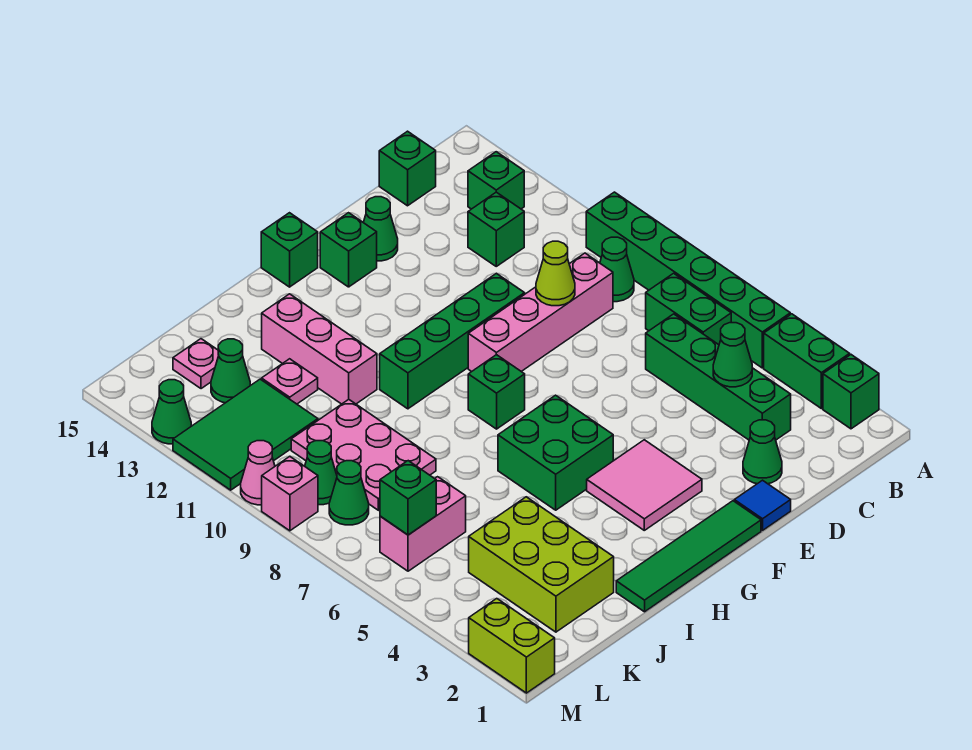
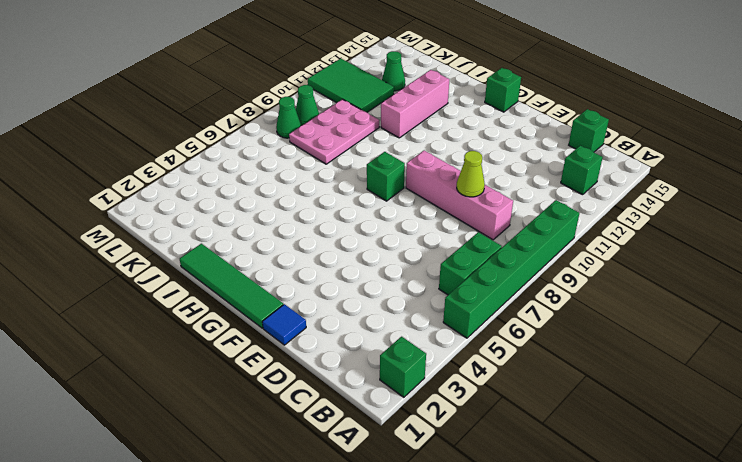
none -> green 1x2 brick [764,314,850,409]
none -> green 1x1 cone [600,237,634,302]
none -> green 1x4 brick [646,314,791,440]
none -> green 1x1 brick [468,192,524,266]

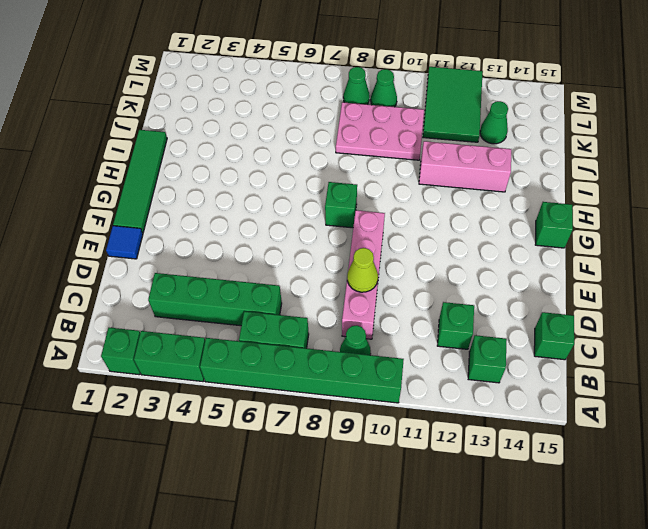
none -> green 1x1 cone [743,420,782,484]
none -> green 1x4 brick [380,273,525,409]
none -> green 1x1 cone [363,197,398,261]
none -> pink 2x2 tile [587,440,702,530]

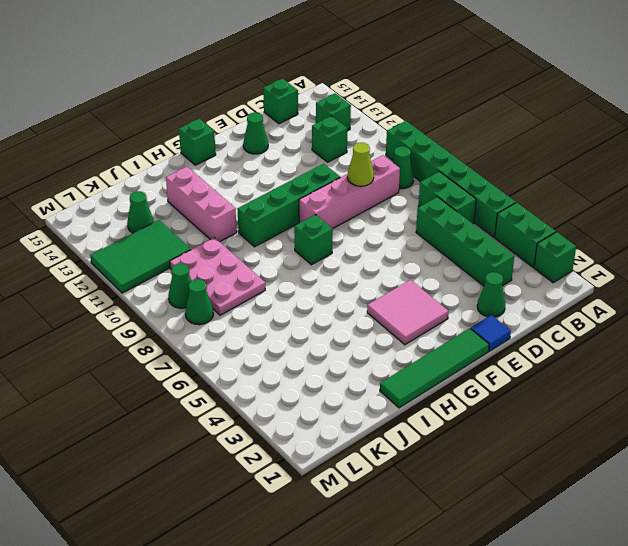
none -> green 1x1 brick [320,213,377,287]
none -> green 2x2 brick [498,395,613,510]
none -> lime 2x3 brick [469,497,614,632]
none -> pink 1x1 plate [262,359,318,404]

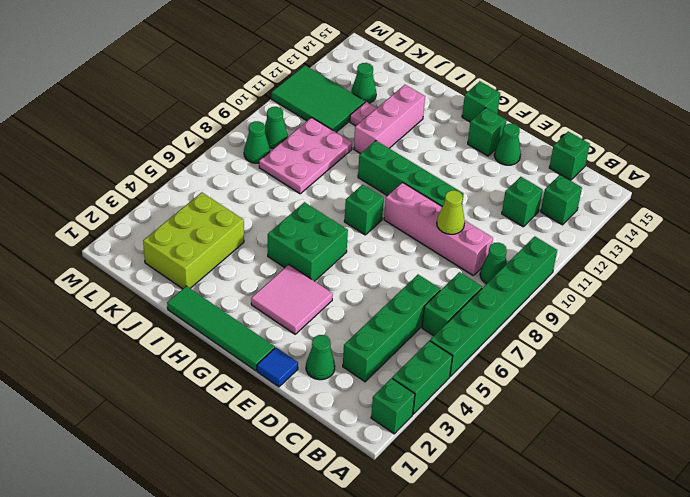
none -> pink 1x2 brick [380,477,466,571]
none -> pink 1x1 plate [173,339,219,389]
none -> lime 1x2 brick [469,599,555,693]
none -> pink 1x1 brick [262,456,318,531]

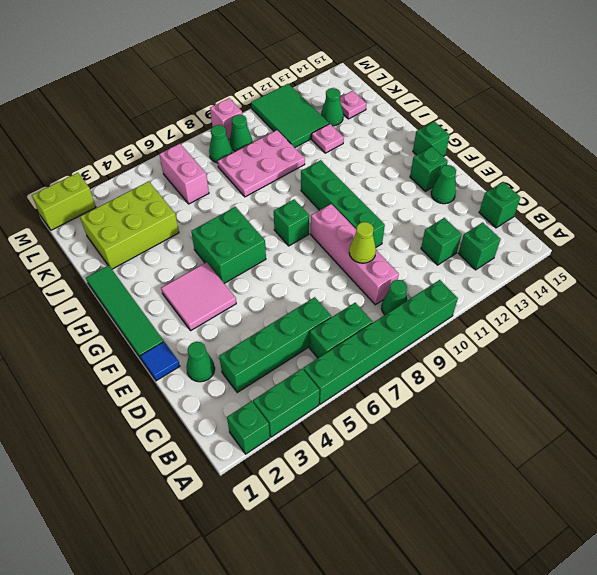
none -> pink 1x3 brick [262,294,377,404]
none -> pink 1x1 cone [241,441,275,505]
none -> green 1x1 cone [152,380,191,444]
none -> green 1x1 cone [713,323,752,387]

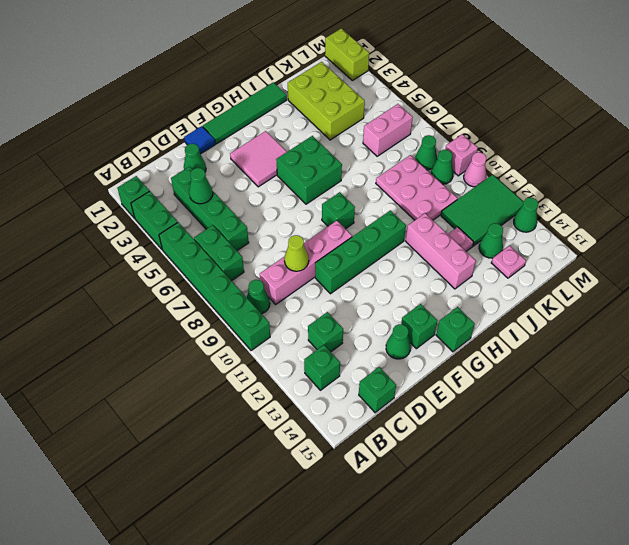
none -> green 1x1 brick [380,461,436,535]

